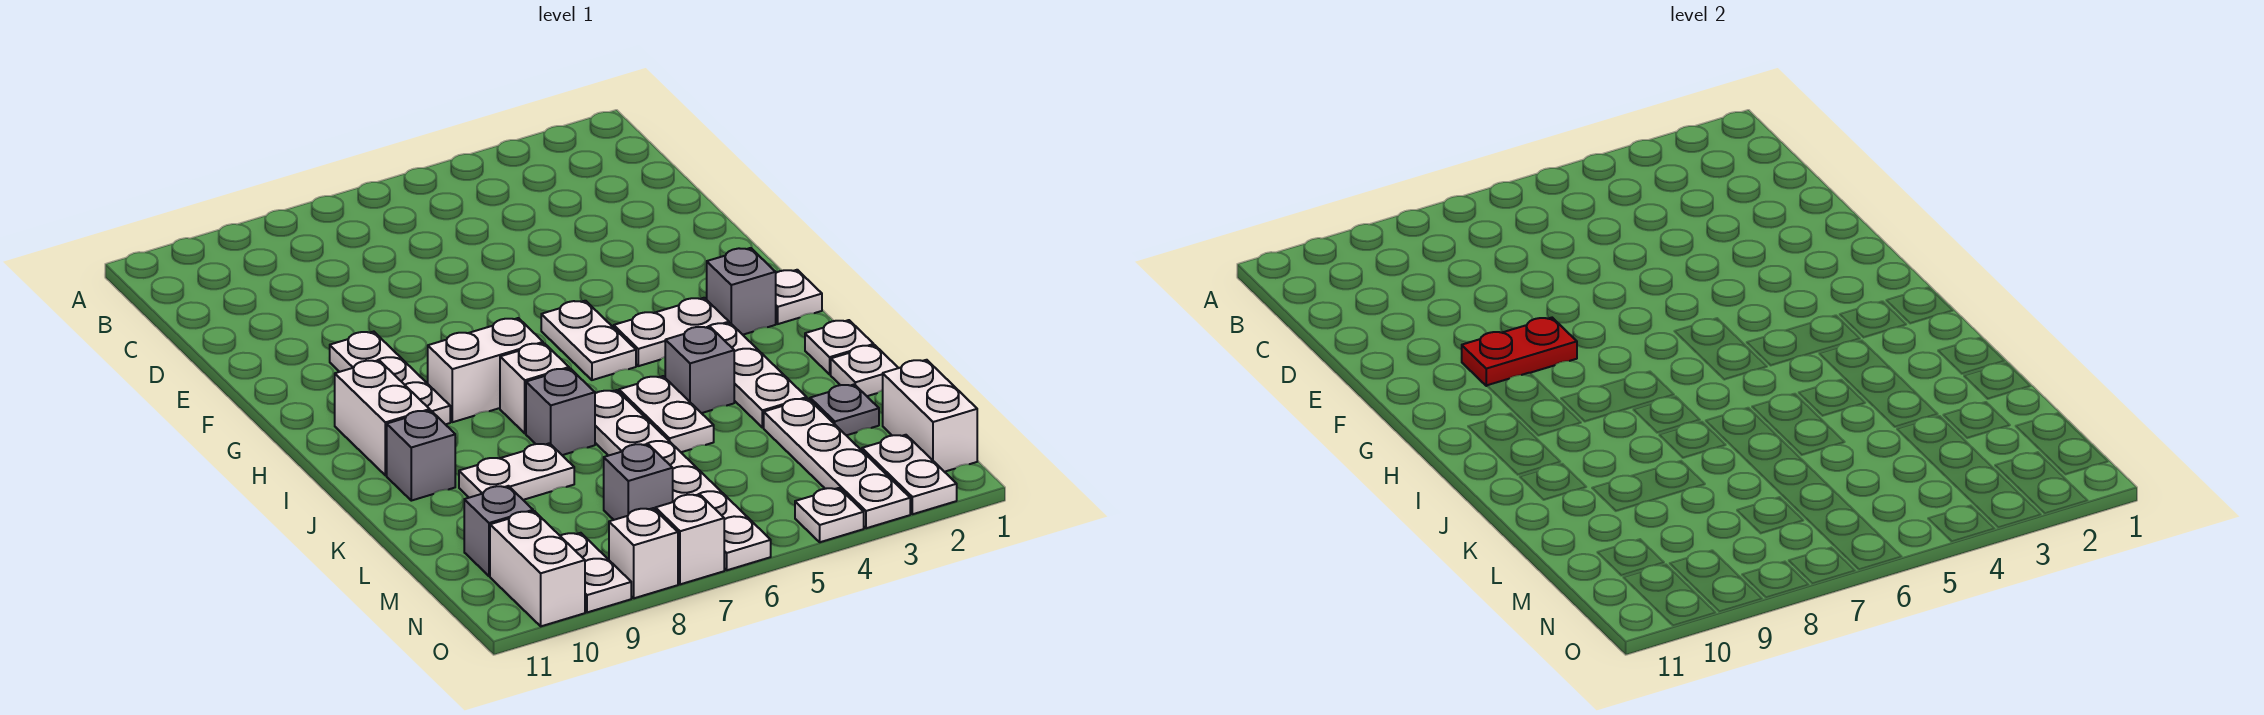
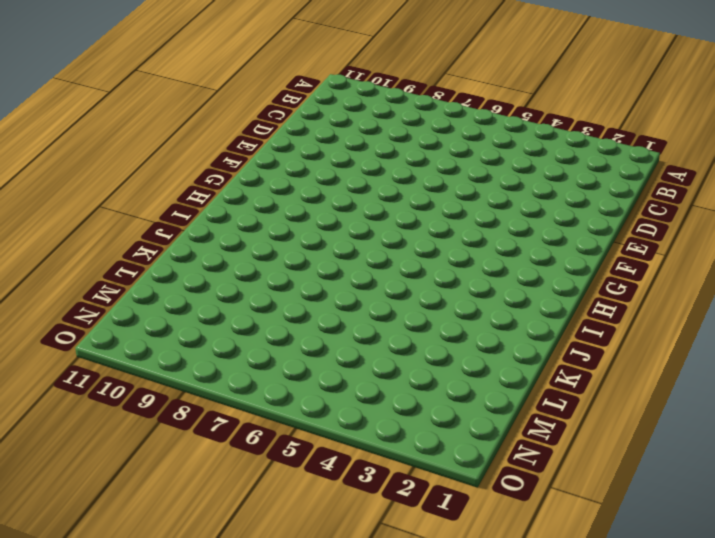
none -> white 1x3 plate [330,332,450,424]
none -> white 1x2 plate [541,301,636,380]
none -> white 1x1 plate [776,270,822,324]

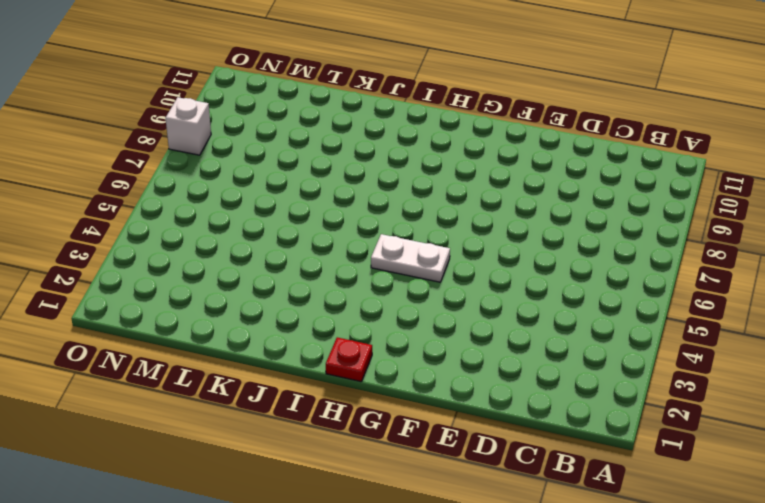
red 1x1 plate [326,337,372,382] -> white 1x1 plate [776,270,822,324]
none -> white 1x3 plate [330,332,450,424]
none -> grey 1x1 brick [707,248,776,335]
none -> white 1x2 plate [614,298,729,366]

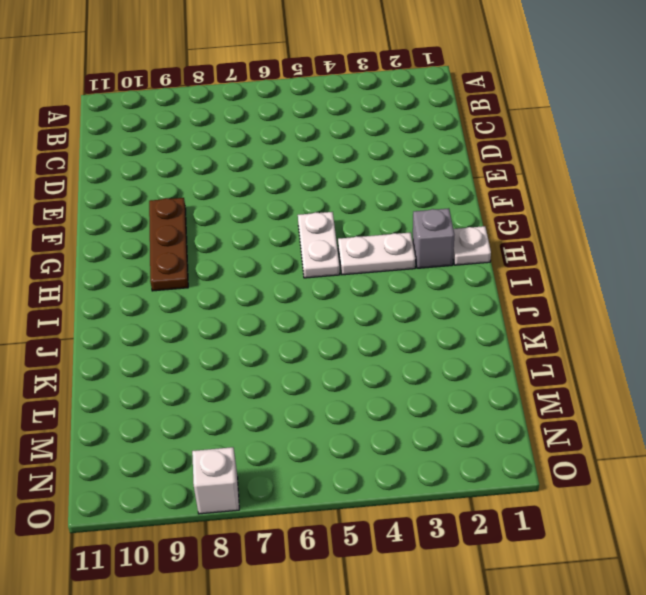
brown 1x3 plate [149,198,188,291] -> white 1x3 plate [330,332,450,424]
none -> white 1x2 brick [428,318,543,422]
none -> white 1x2 brick [335,360,430,475]
none -> white 1x3 plate [710,323,807,428]

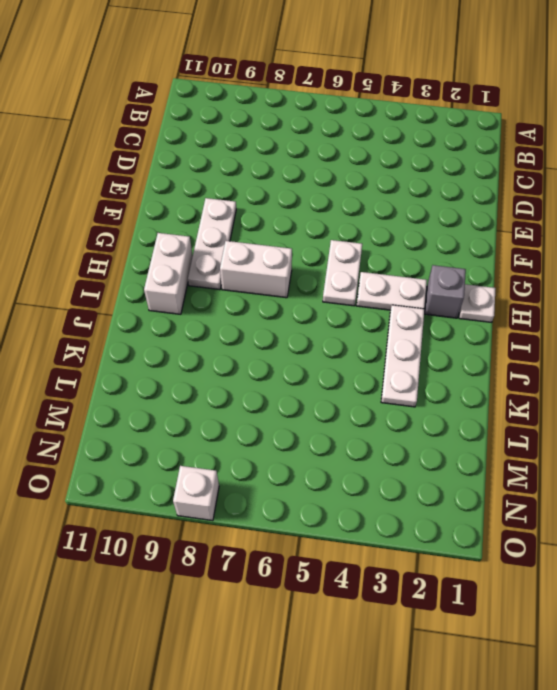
none -> white 1x1 brick [500,343,569,433]
none -> white 1x1 plate [805,320,874,374]
none -> grey 1x1 brick [665,326,734,413]

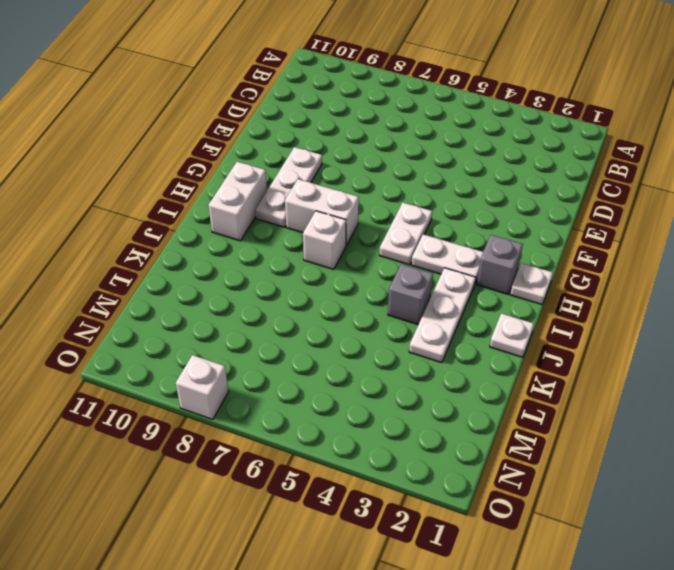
none -> white 1x2 plate [619,376,714,452]
none -> white 1x6 plate [595,390,771,570]
none -> grey 1x1 brick [526,368,595,455]

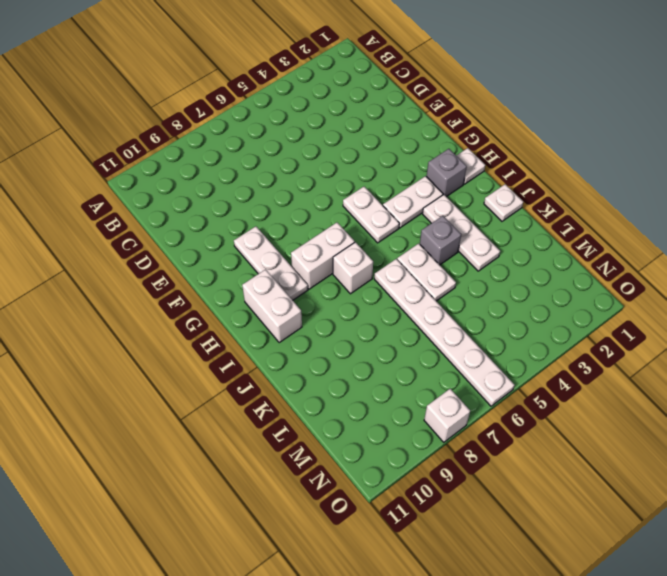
none -> grey 1x1 brick [526,368,595,455]
none -> grey 1x1 brick [387,410,455,501]
none -> white 1x1 plate [831,345,898,396]

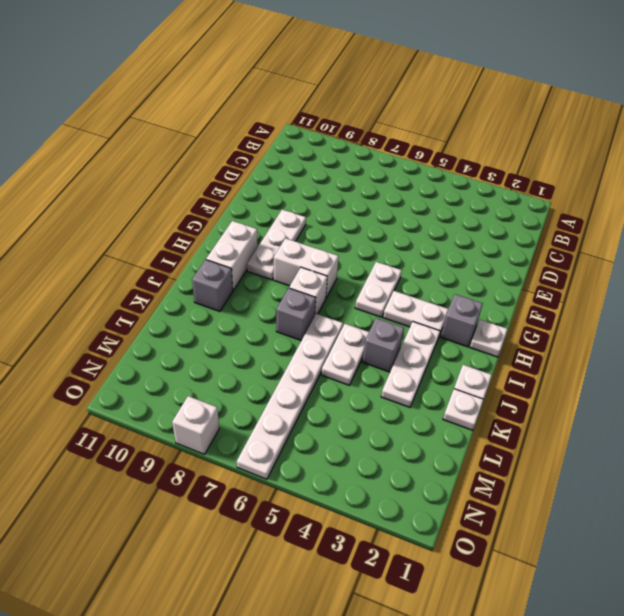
none -> white 1x2 plate [459,443,574,500]
none -> grey 1x1 plate [810,384,879,435]
none -> white 1x4 plate [764,398,910,528]

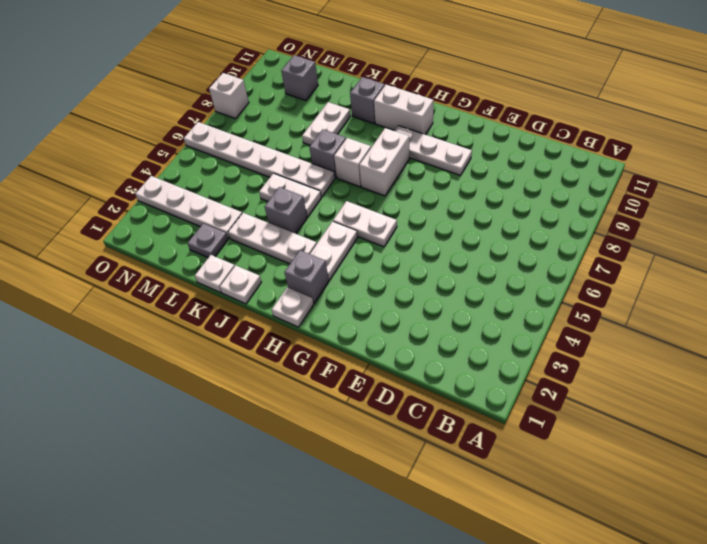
none -> white 1x2 brick [883,360,977,472]
none -> grey 1x1 brick [604,444,673,520]
none -> white 1x2 plate [862,435,957,514]

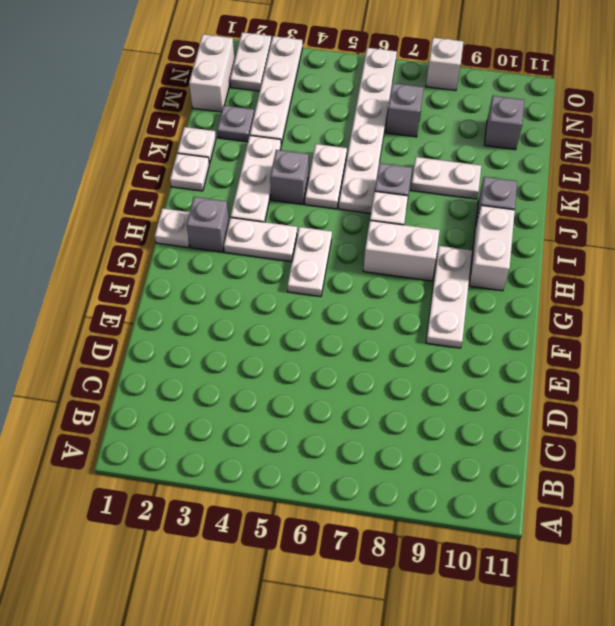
none -> white 1x2 plate [561,533,631,612]
none -> white 1x2 brick [490,511,585,626]
none -> white 1x1 plate [795,488,864,542]

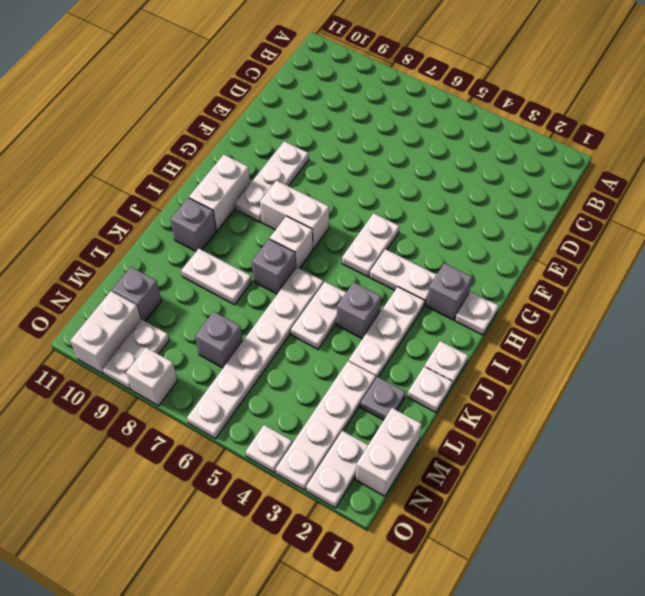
none -> white 1x1 brick [655,494,724,584]
none -> red 1x2 plate [1462,318,1577,386]

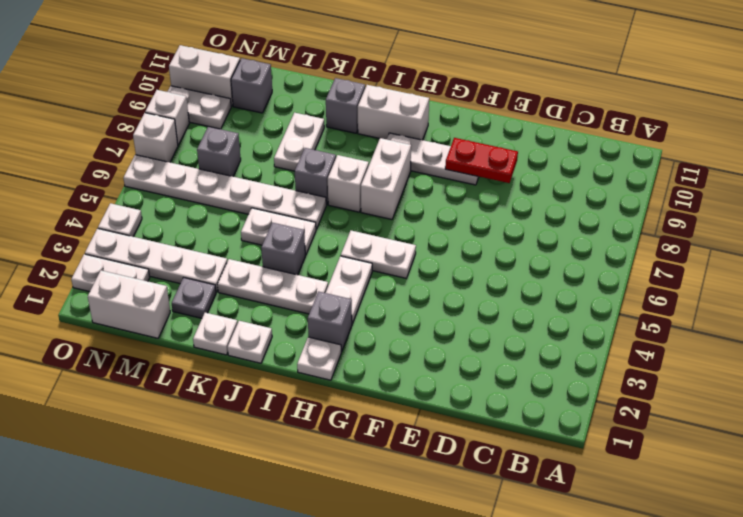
red 1x2 plate [445,138,518,183] -> red 1x2 plate turned to [1462,318,1577,386]

